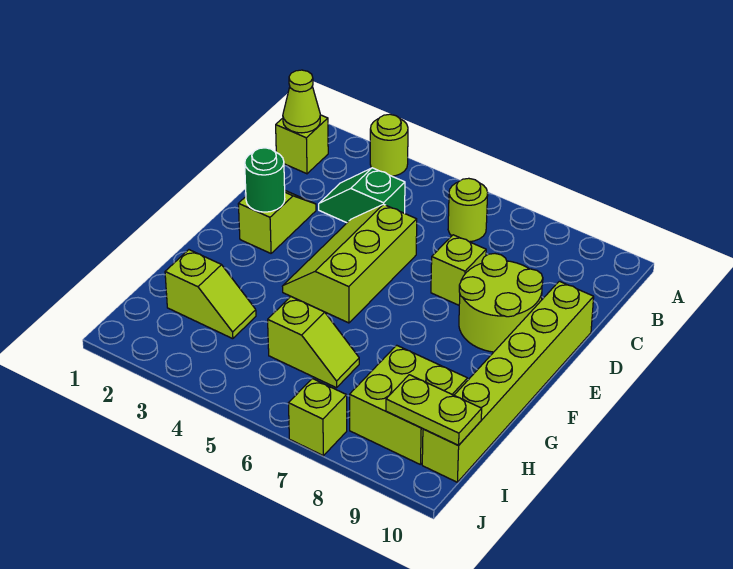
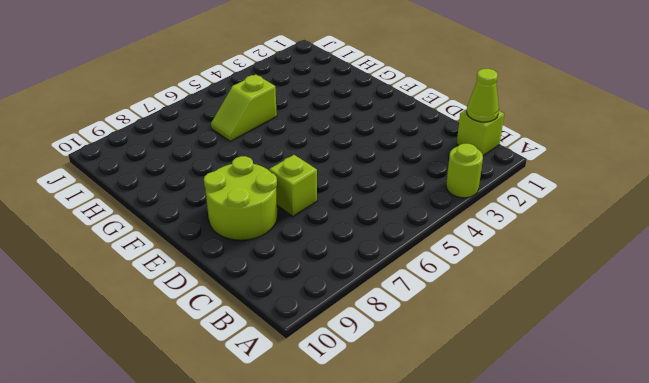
none -> lime 1x1 round brick [448,178,488,242]
none -> green 1x2 slope [319,168,405,223]
none -> lime 1x2 slope [238,191,316,253]

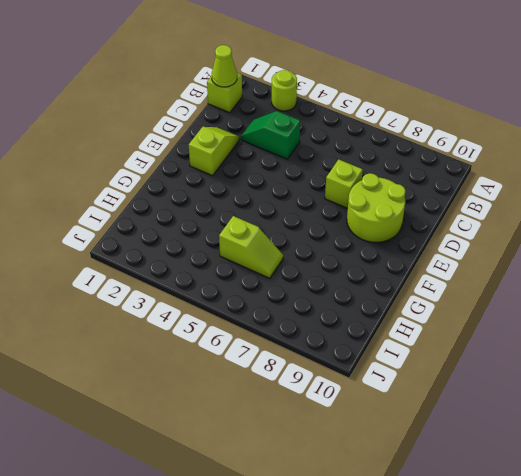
none -> lime 1x1 round brick [448,178,488,242]
none -> lime 2x3 slope [282,204,417,323]
none -> lime 1x6 brick [422,281,594,482]

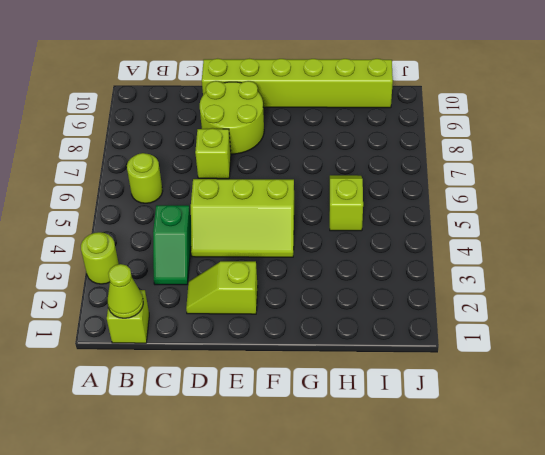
none -> lime 1x2 slope [165,250,256,339]
none -> lime 2x2 brick [350,345,468,465]
none -> lime 1x1 brick [289,379,347,456]

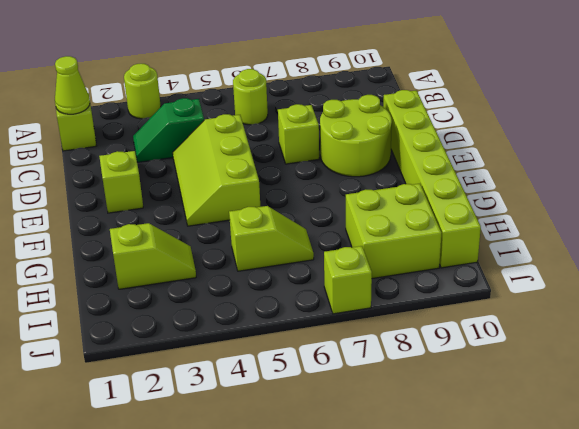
none -> green 1x1 round brick [245,148,285,212]
none -> lime 1x2 plate [386,375,482,445]

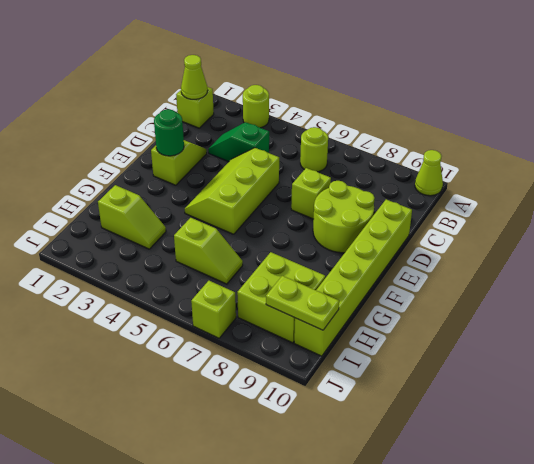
lime 1x1 cone [415,150,443,196] -> none

